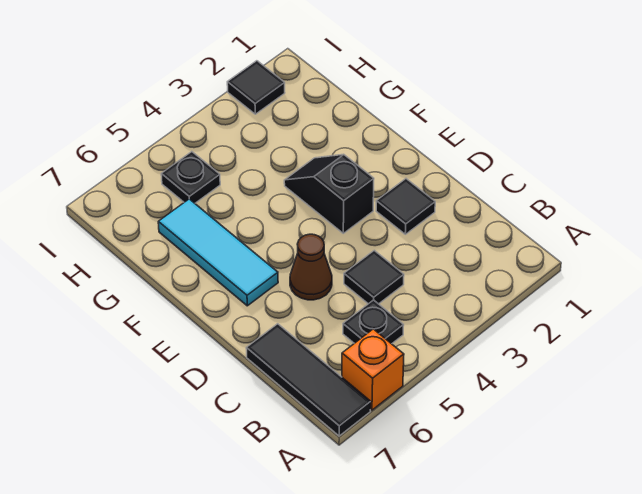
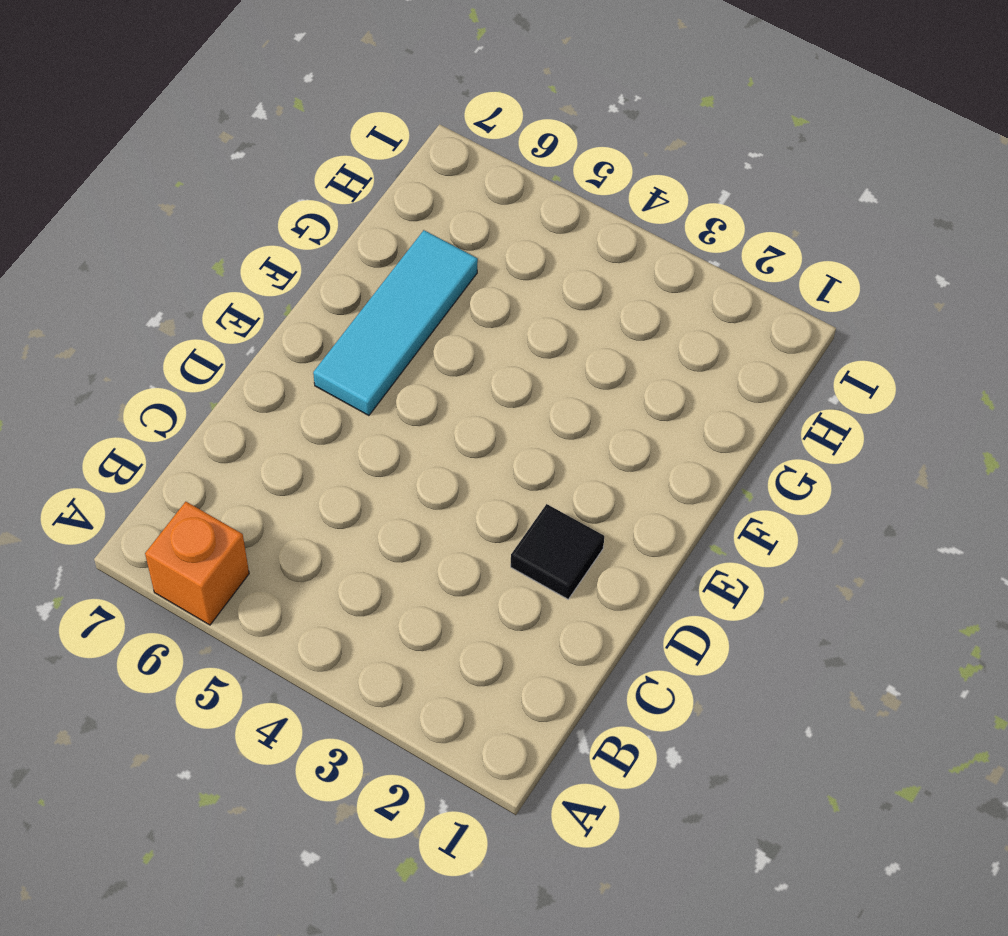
none -> black 1x3 tile [246,324,371,436]
none -> black 1x1 plate [343,300,404,344]

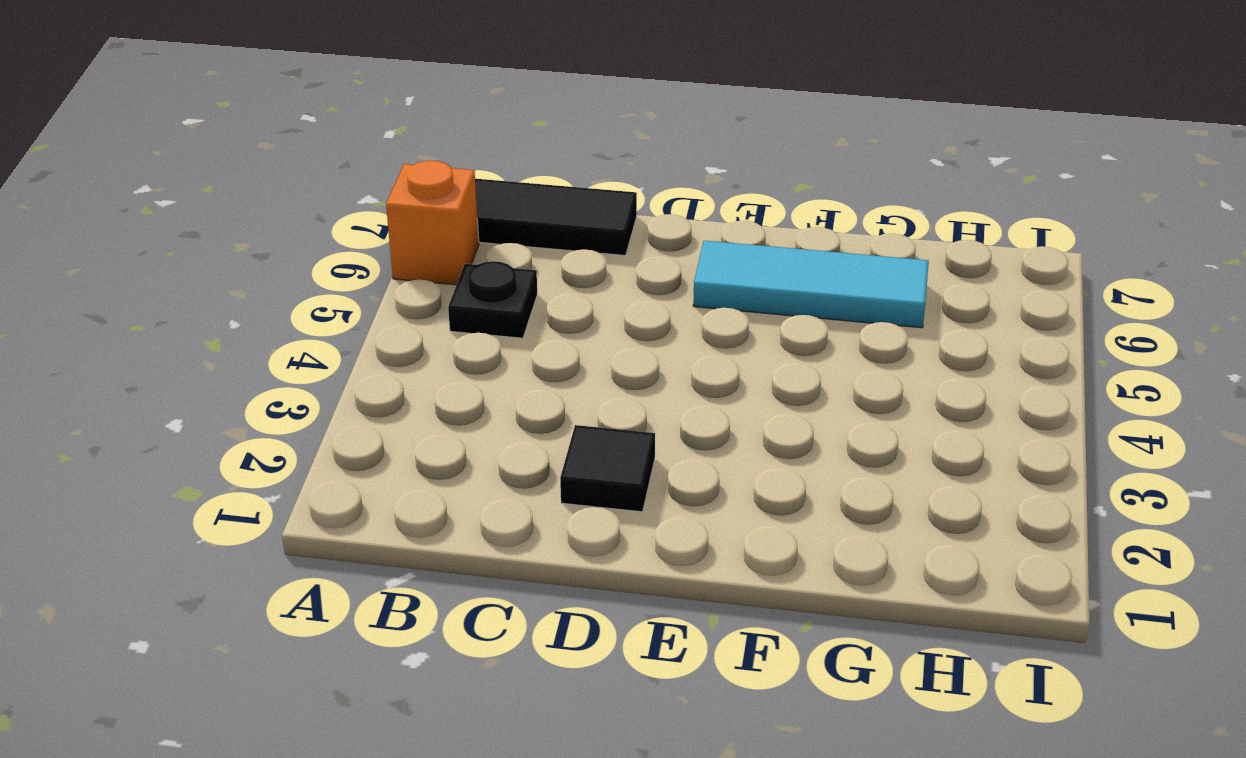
none -> black 1x1 tile [344,250,404,304]
none -> brown 1x1 cone [290,234,332,300]

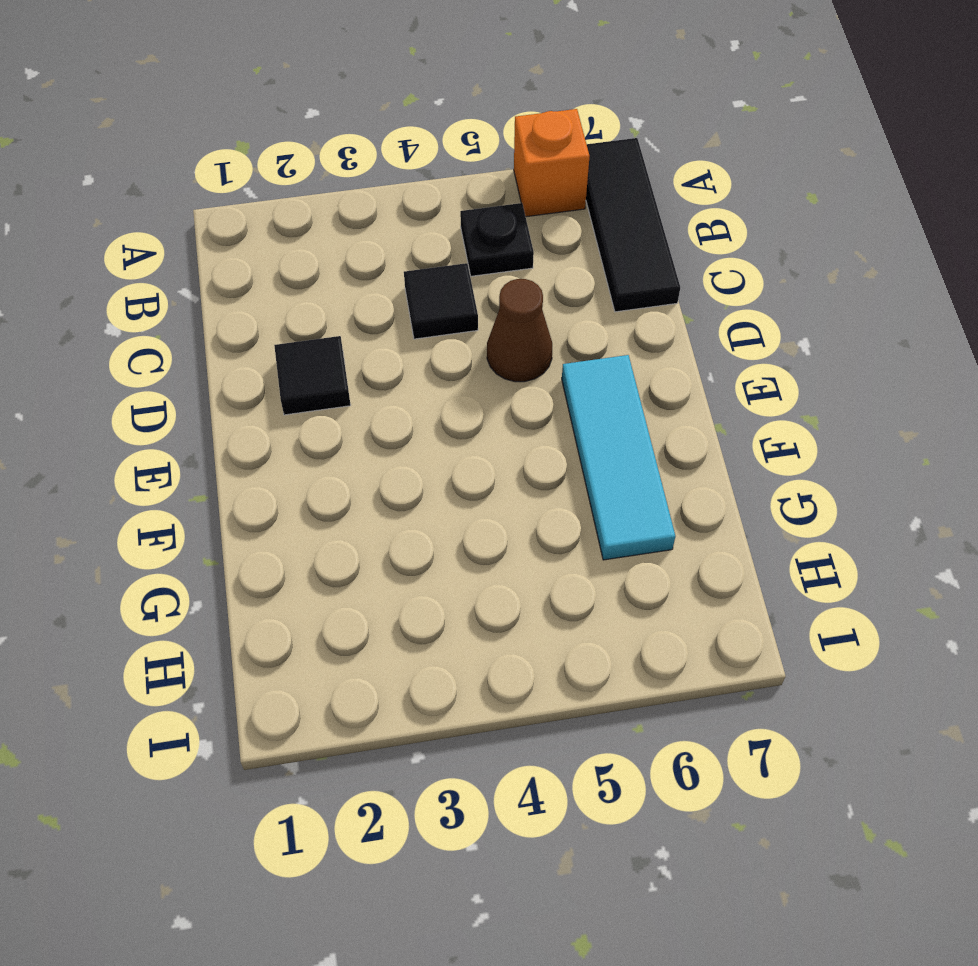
none -> black 1x2 slope [284,155,374,233]
none -> black 1x1 plate [161,152,220,203]

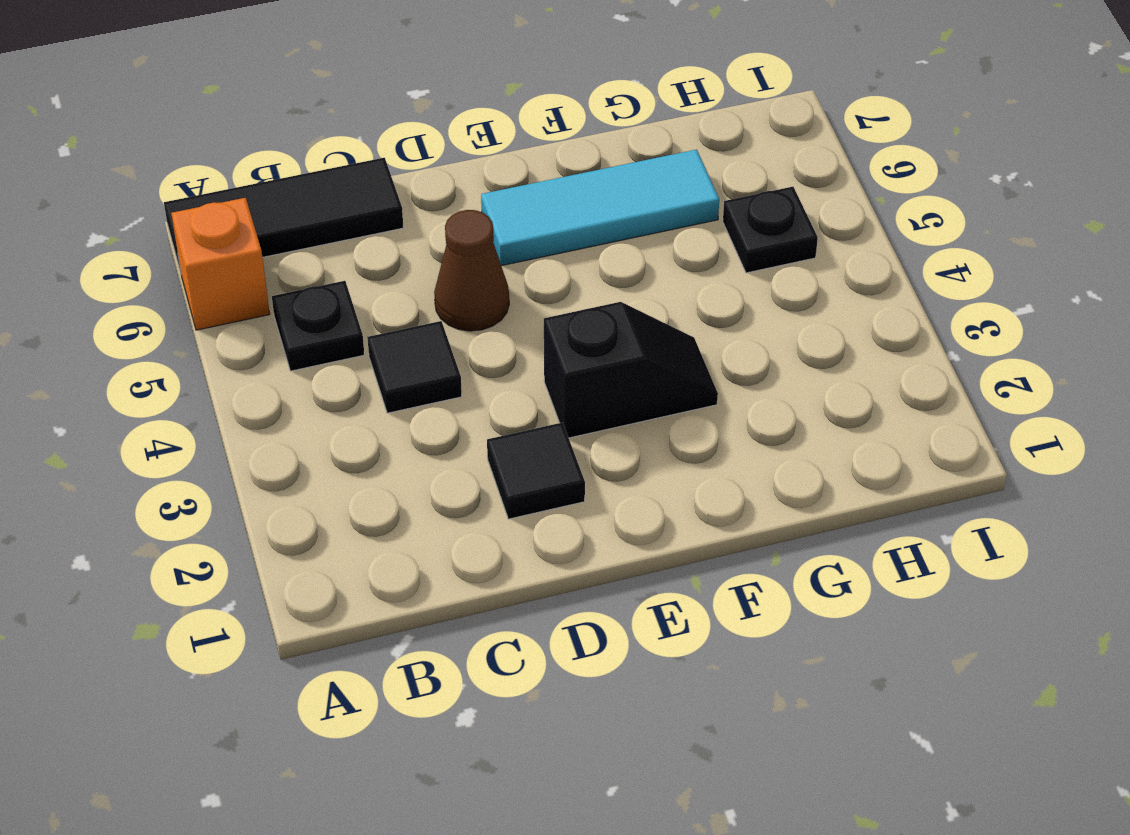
none -> black 1x1 tile [227,61,285,114]

